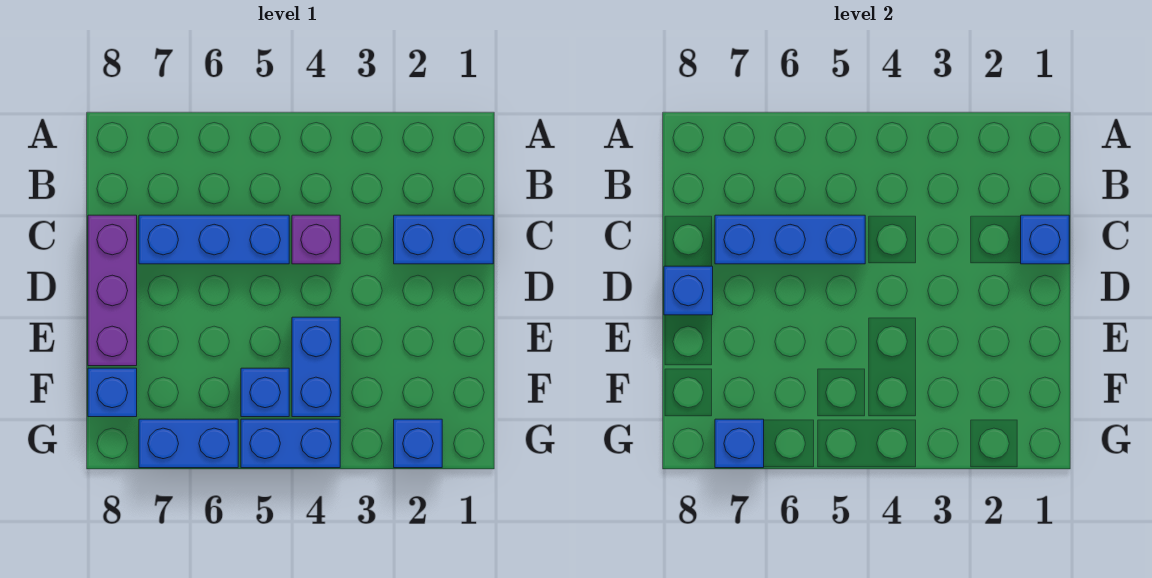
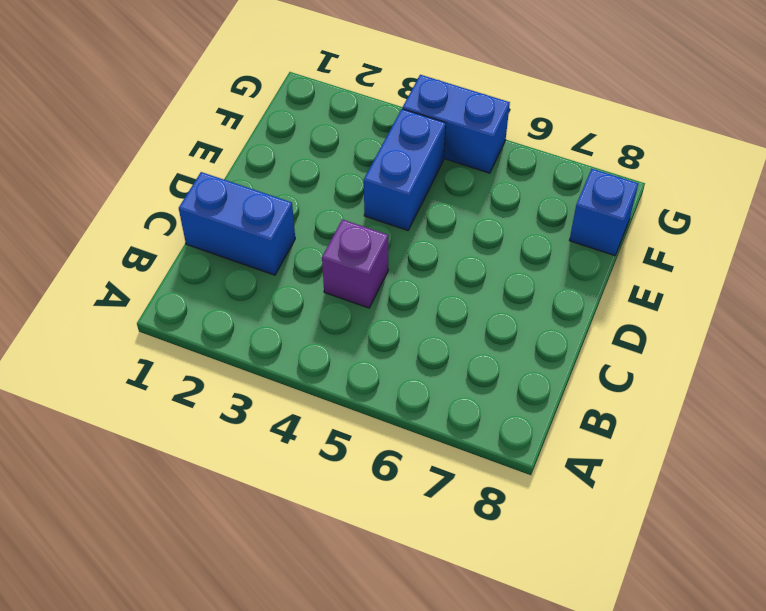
none -> blue 1x3 brick [139,215,289,264]
none -> purple 1x3 brick [88,215,137,366]
none -> blue 1x1 brick [241,368,289,417]

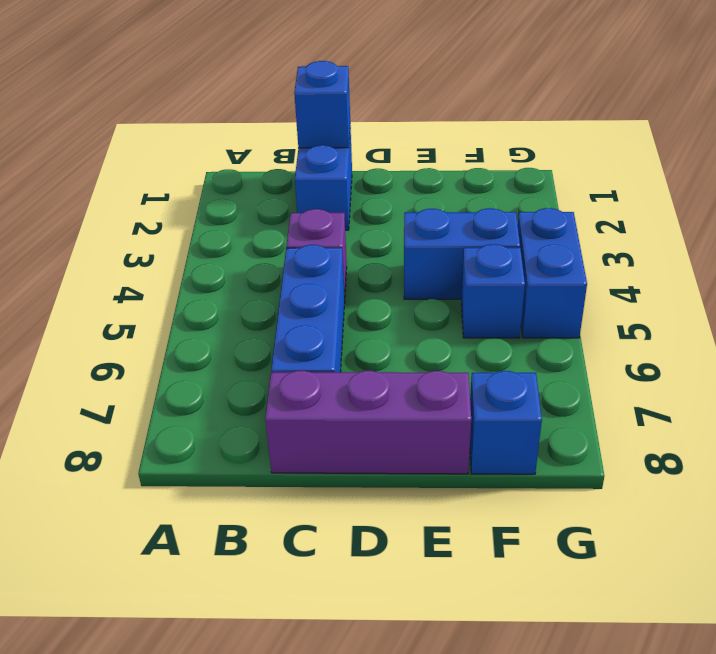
none -> blue 1x1 brick [394,419,442,468]
none -> blue 1x2 brick [139,419,238,468]
none -> blue 1x3 brick [715,215,865,264]

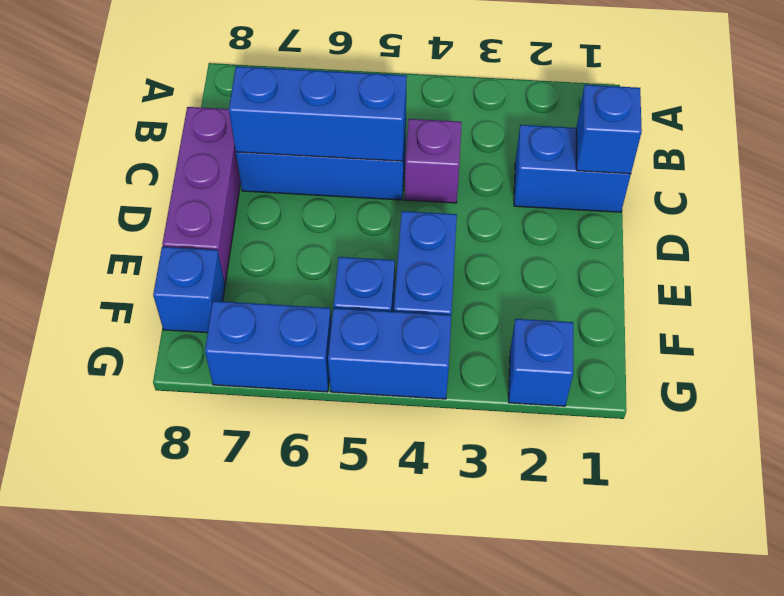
none -> blue 1x1 brick [664,266,713,315]
none -> blue 1x1 brick [715,419,764,468]

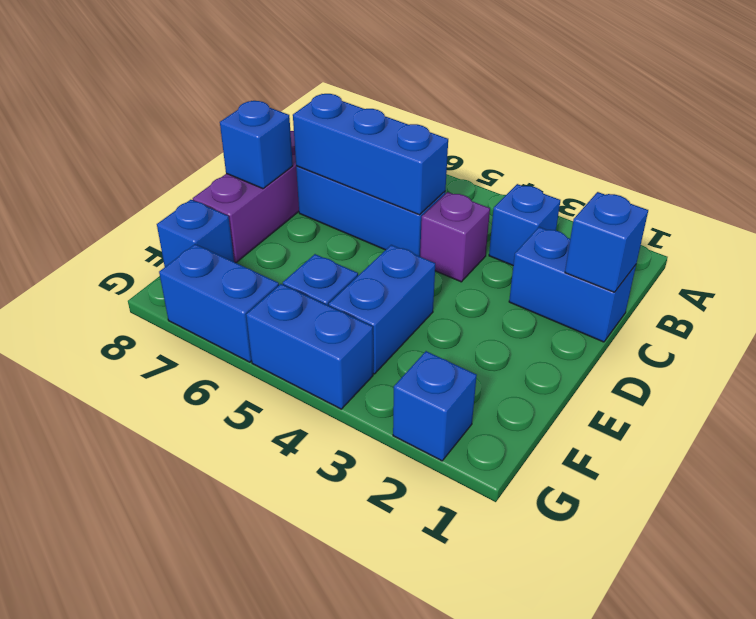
blue 1x1 brick [489,184,560,265] -> blue 1x1 brick moved to [715,419,764,468]

